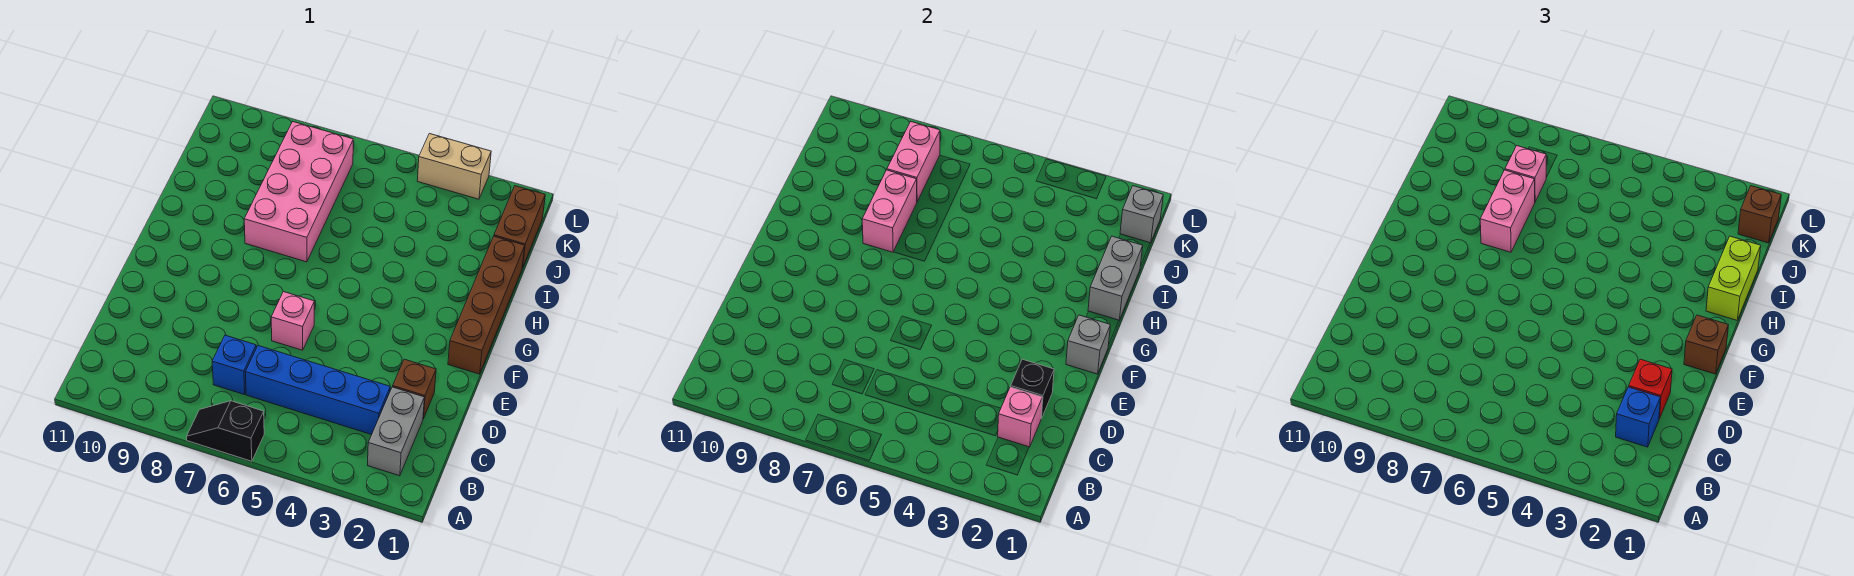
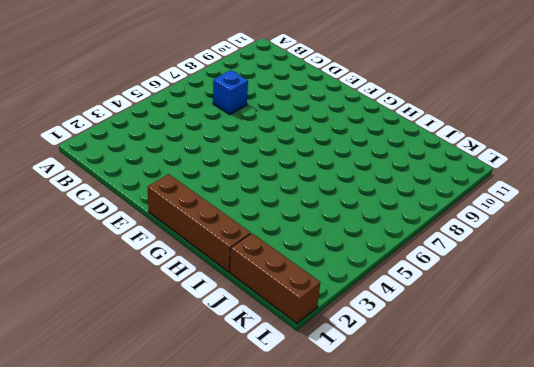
brown 1x3 brick [230,233,320,324] -> brown 1x2 brick [494,186,545,268]
none -> black 1x2 slope [187,401,264,461]
none -> grey 1x2 brick [368,387,424,476]
none -> blue 1x4 brick [245,346,390,435]

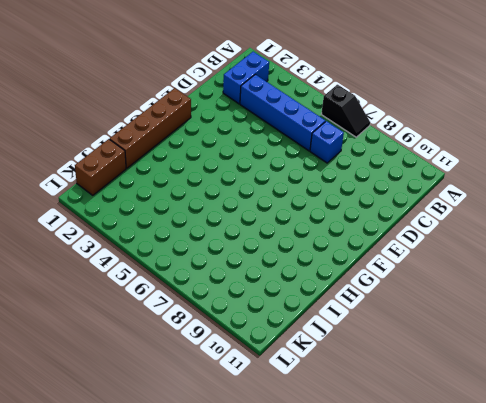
blue 1x2 brick [223,52,269,104] -> grey 1x2 brick [368,387,424,476]
none -> brown 1x1 brick [393,359,436,419]
none -> pink 1x1 brick [271,292,315,350]
none -> pink 2x4 brick [244,122,353,262]

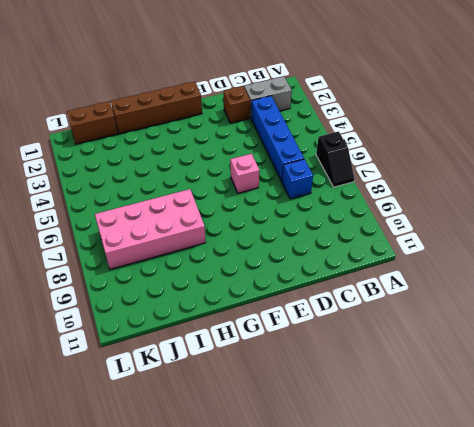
none -> tan 1x2 brick [417,134,491,199]
none -> pink 1x1 brick [998,387,1042,447]
none -> black 1x1 brick [1011,359,1054,419]

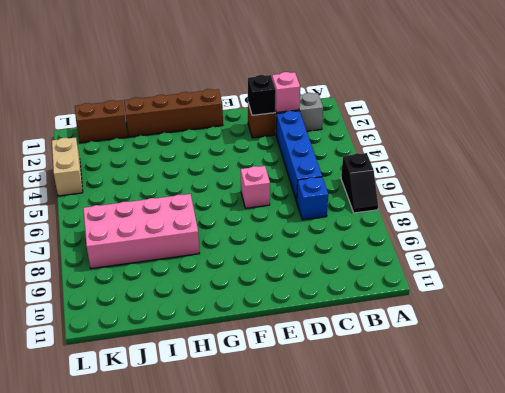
none -> grey 1x1 brick [1066,315,1110,374]
none -> grey 1x2 brick [1088,236,1143,320]
none -> pink 1x2 brick [862,170,917,252]

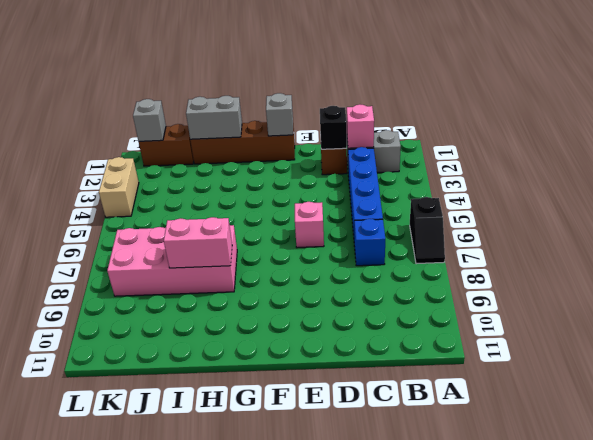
none -> pink 1x2 brick [887,122,940,201]
none -> blue 1x1 brick [1616,387,1660,447]
none -> red 1x1 brick [1629,359,1672,419]

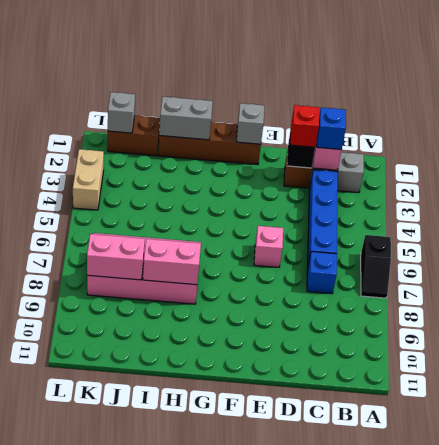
none -> brown 1x1 brick [1684,315,1728,374]
none -> lime 1x2 brick [1706,236,1761,320]
none -> pink 1x2 brick [1480,170,1535,252]

